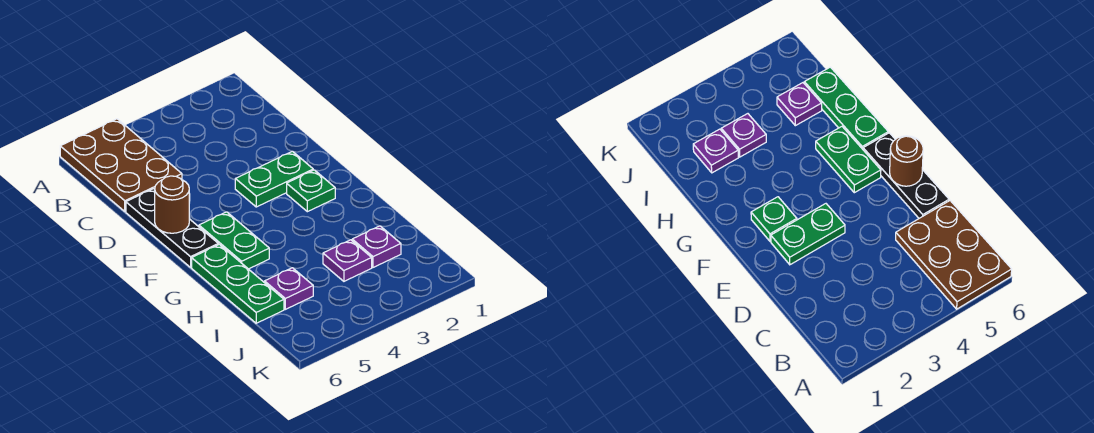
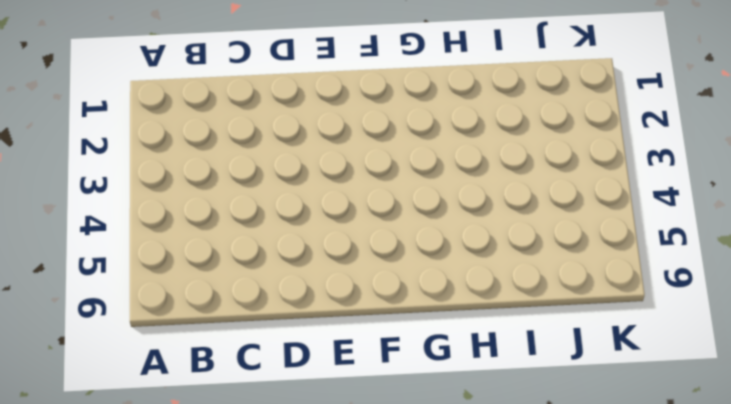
none -> brown 2x3 plate [60,119,182,211]
none -> black 1x3 plate [126,189,218,267]

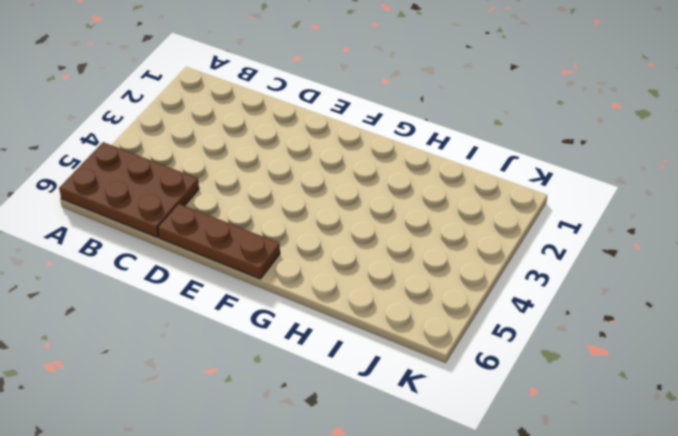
brown 1x3 plate [158,204,280,279] -> black 1x3 plate [126,189,218,267]
none -> green 1x2 plate [235,151,313,207]
none -> green 1x1 plate [287,170,335,212]

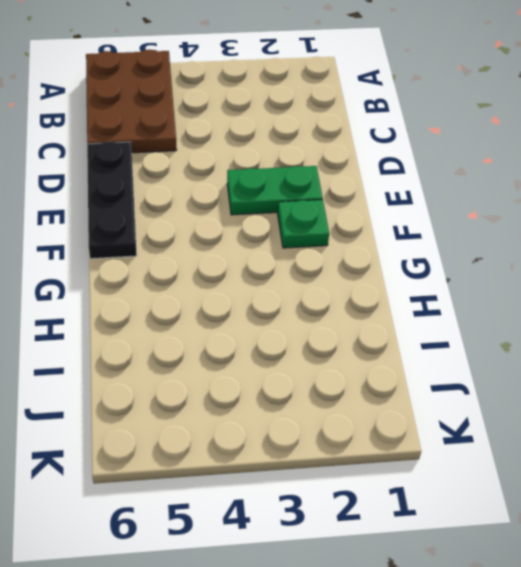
none -> green 1x2 plate [199,212,269,269]
none -> green 1x3 plate [192,244,284,323]

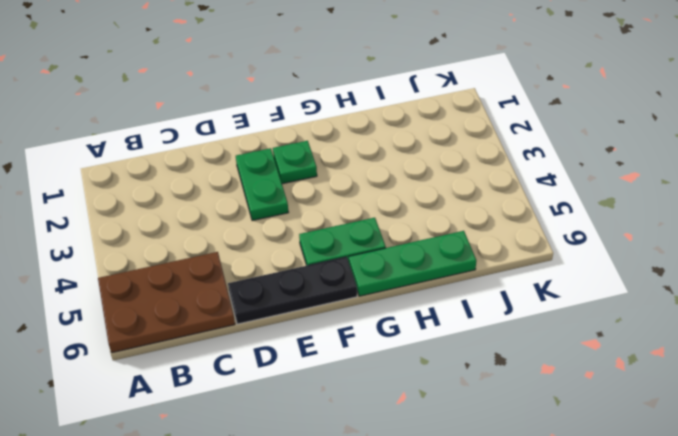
none -> purple 1x1 plate [352,226,401,267]
none -> purple 1x1 plate [323,240,372,281]

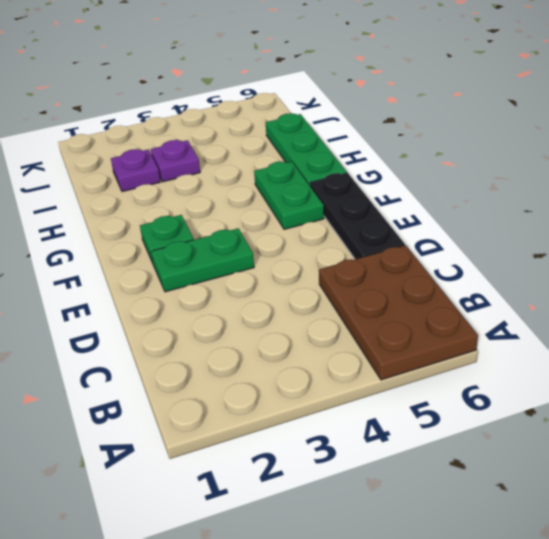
none -> purple 1x1 plate [265,268,313,309]
none -> brown 1x1 round brick [155,176,189,233]

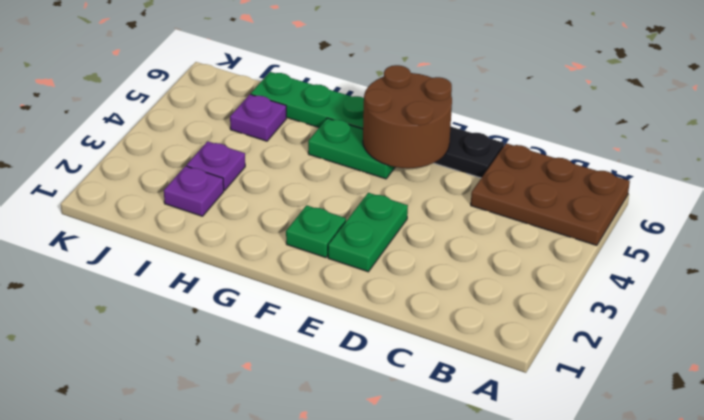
brown 2x2 round brick [363,65,452,168] -> brown 1x1 round brick [155,176,189,233]

